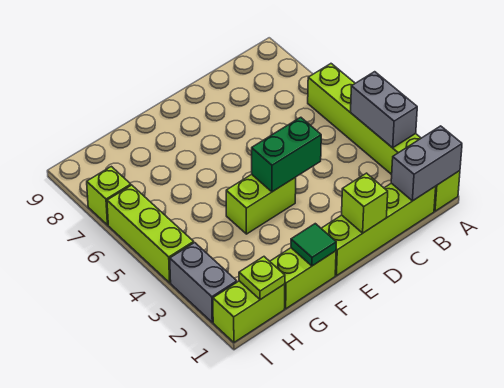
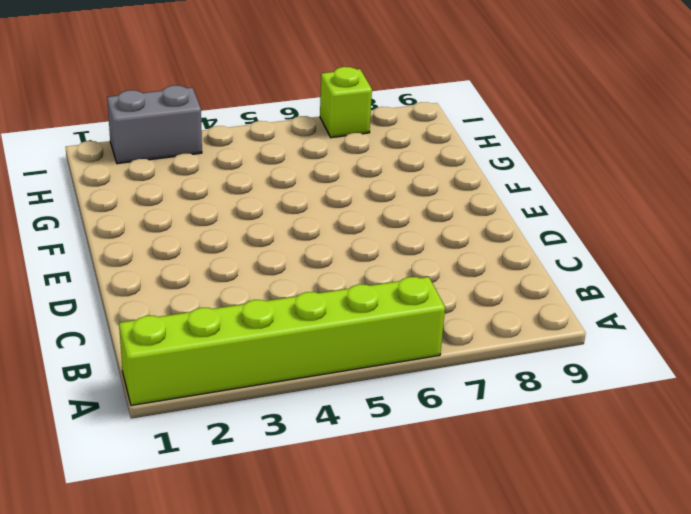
none -> lime 1x4 brick [321,183,436,276]
none -> lime 1x2 brick [226,174,296,234]
none -> lime 1x2 brick [270,248,336,309]

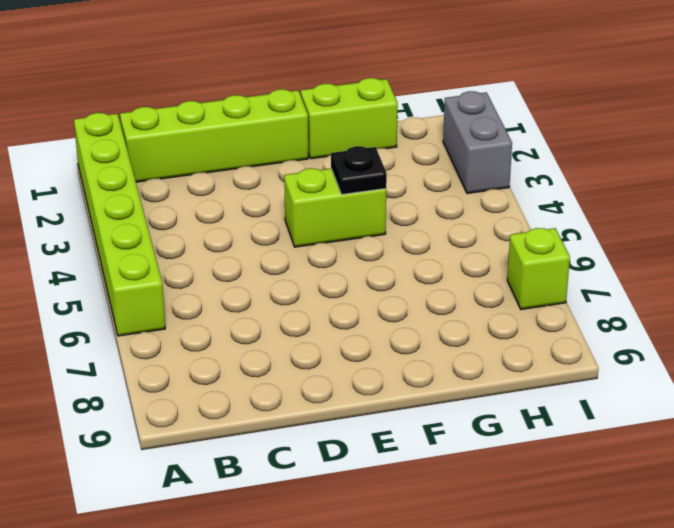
black 1x1 plate [331,146,387,194] -> none
none -> lime 1x2 brick [213,281,285,342]
none -> lime 1x3 brick [107,185,194,283]
none -> grey 1x2 brick [391,126,462,201]

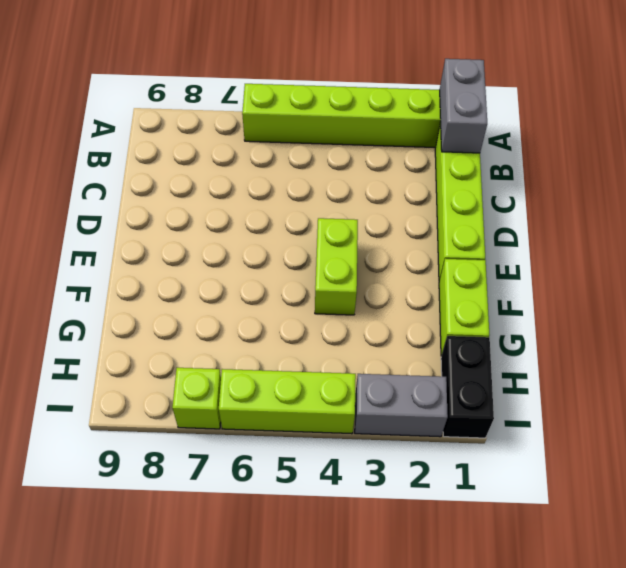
black 1x2 brick [441,336,494,438] -> lime 1x2 brick [213,281,285,342]
none -> grey 1x2 brick [351,72,417,148]
none -> lime 1x1 brick [342,173,388,233]
none -> green 1x2 brick [252,117,321,192]

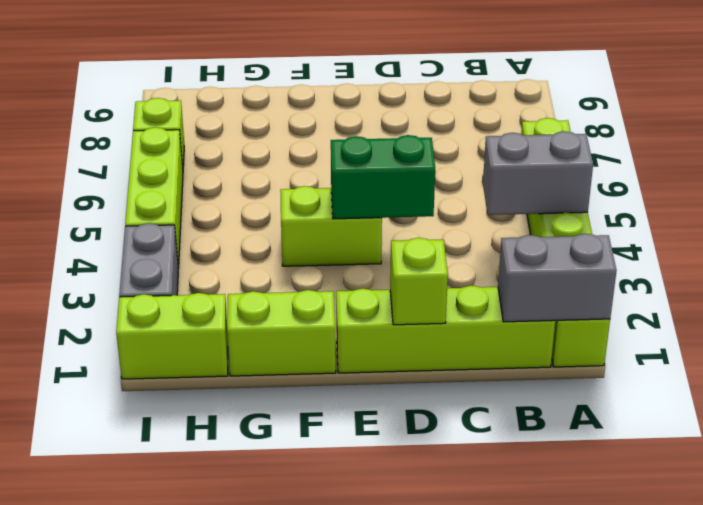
grey 1x2 brick [483,131,593,215] -> grey 1x2 brick turned to [351,72,417,148]
none -> green 1x1 tile [291,224,336,266]
none -> lime 1x1 plate [239,257,285,300]

